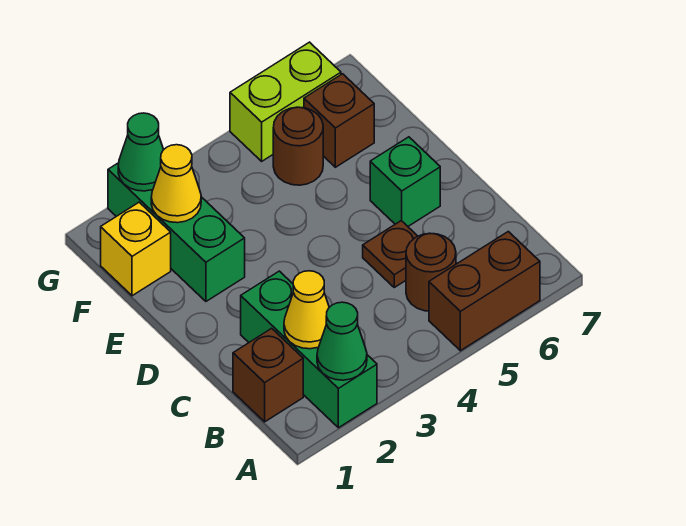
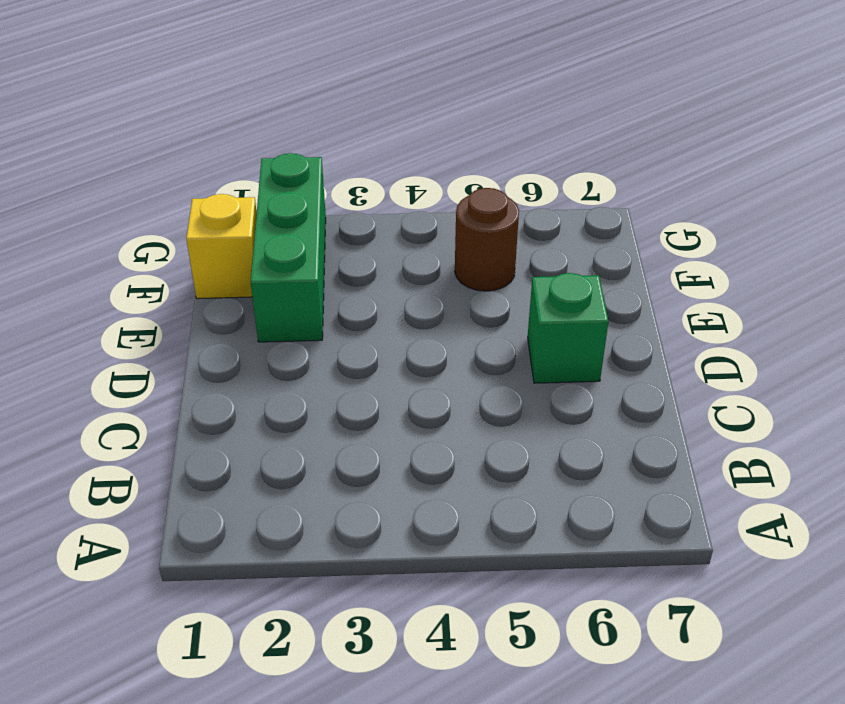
none -> green 1x3 brick [241,271,377,428]
none -> brown 1x2 brick [429,232,540,351]
none -> brown 1x1 brick [233,328,303,422]

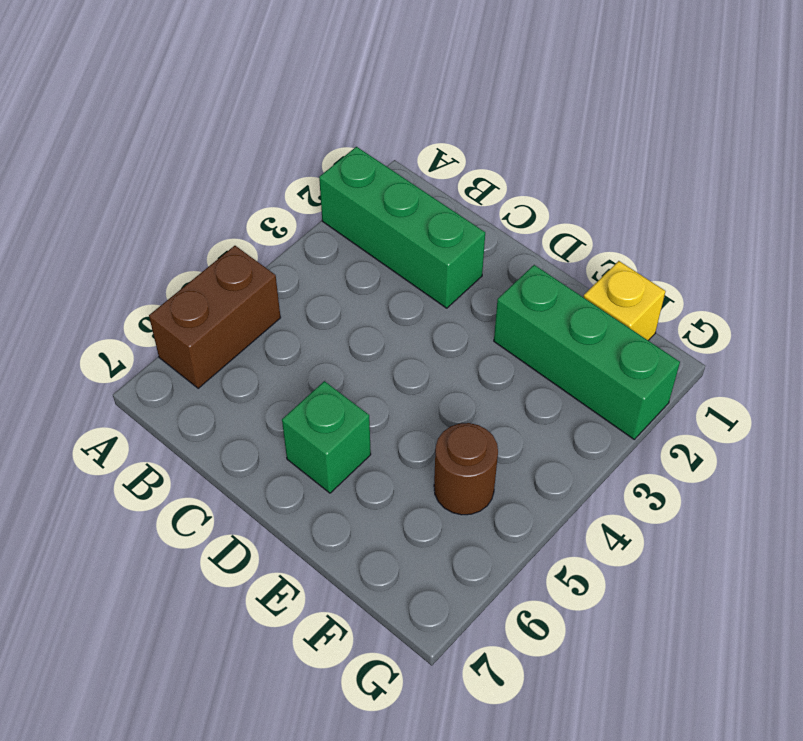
none -> brown 1x1 brick [233,328,303,422]
none -> brown 1x1 round brick [406,233,456,311]
none -> brown 1x1 plate [363,221,418,287]

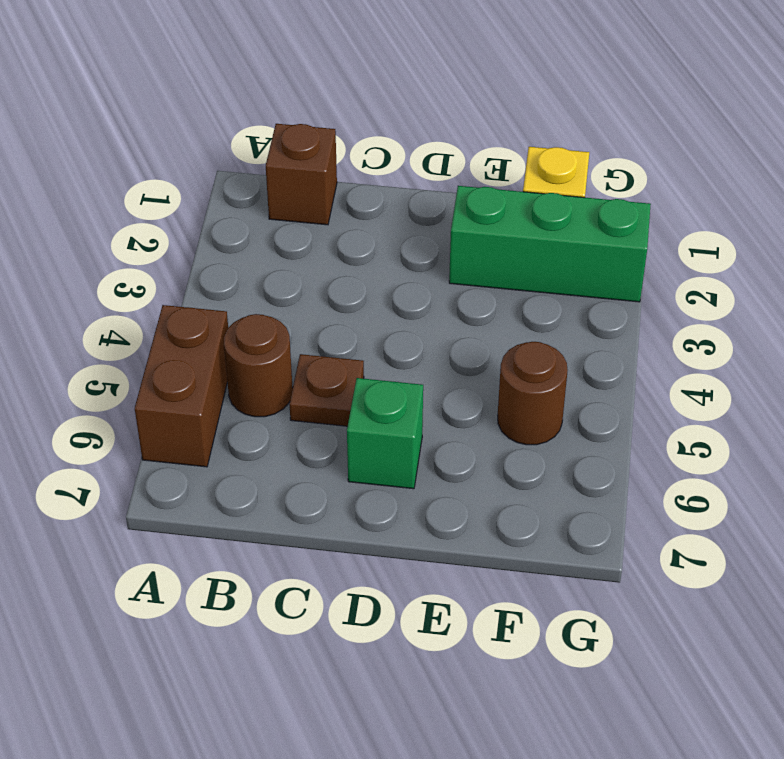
none -> green 1x3 brick [241,271,377,428]
none -> brown 1x1 brick [304,74,374,167]
none -> lime 1x2 brick [230,42,341,161]

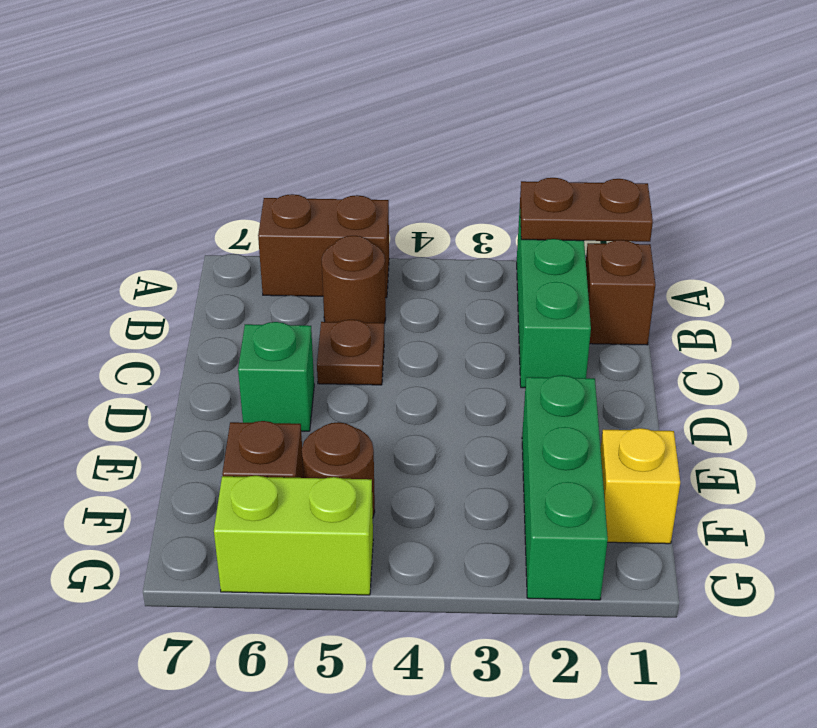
brown 1x2 plate [520,178,653,242] -> green 1x1 cone [317,302,367,380]
none -> yellow 1x1 cone [284,271,329,349]
none -> yellow 1x1 cone [151,145,201,223]
none -> green 1x1 cone [118,113,164,191]

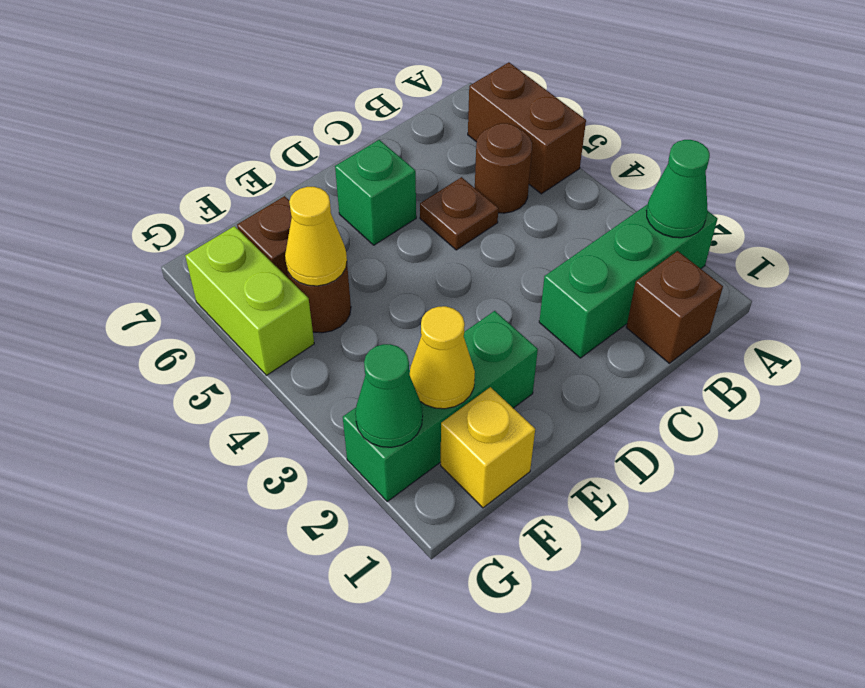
yellow 1x1 cone [285,187,347,286] -> yellow 1x1 cone moved to [284,271,329,349]

